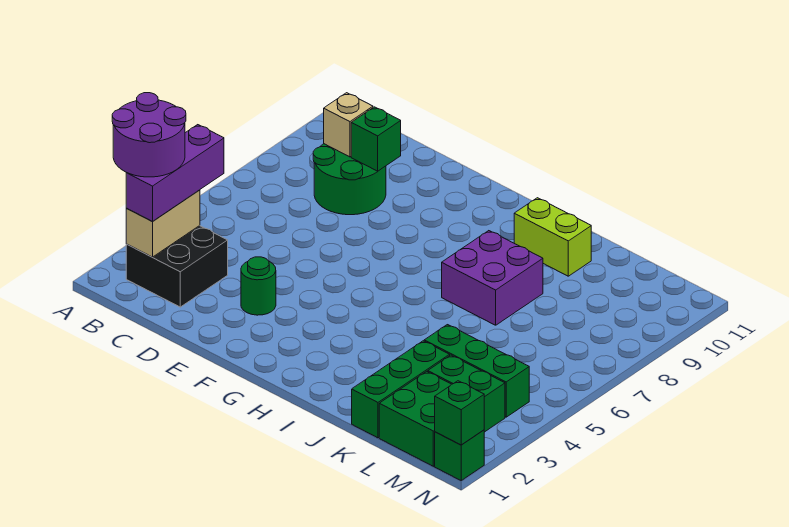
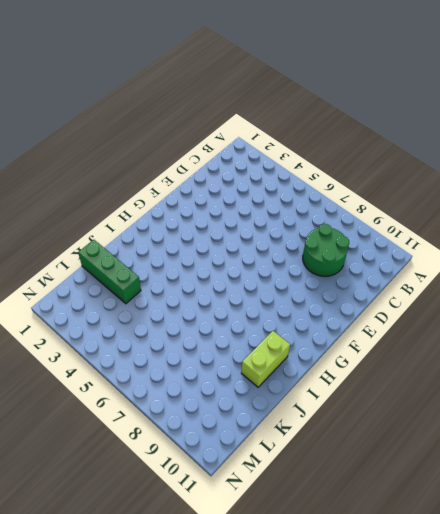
none -> black 2x2 brick [126,226,228,307]
none -> green 1x1 round brick [241,257,276,315]
none -> purple 2x2 brick [442,231,543,325]

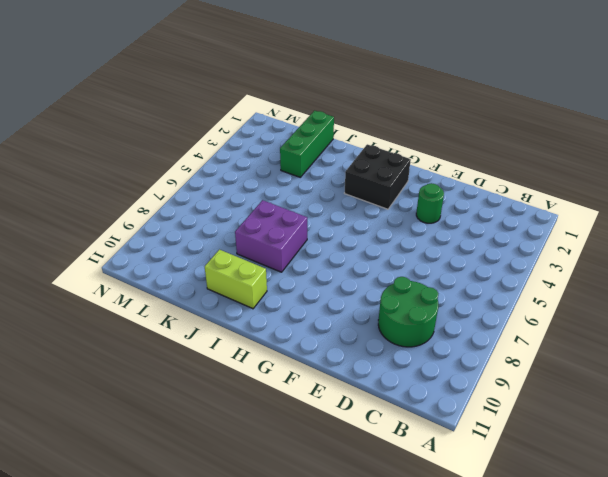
black 2x2 brick [345,144,411,209] -> black 2x2 brick moved to [126,226,228,307]
none -> green 1x3 brick [424,325,529,417]
none -> green 2x2 brick [379,371,451,466]
none -> green 1x2 brick [428,355,505,432]

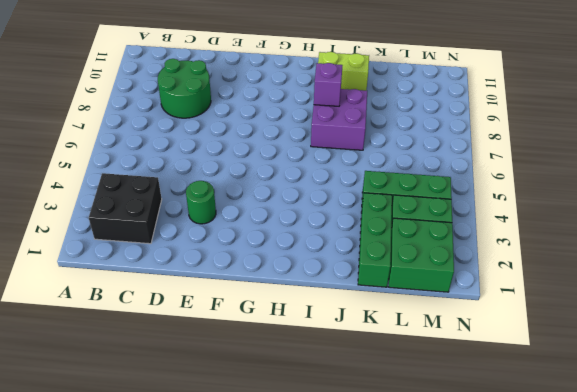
purple 1x1 brick [314,63,343,106] -> none
none -> green 1x1 brick [435,430,484,480]
none -> tan 1x2 brick [126,190,200,257]
none -> tan 1x1 brick [324,93,373,157]

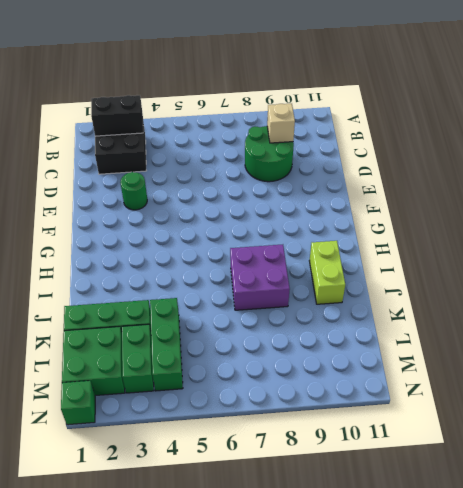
black 1x2 brick [91,95,143,136] -> tan 1x2 brick [126,190,200,257]
none -> green 1x1 brick [351,107,401,171]
none -> green 1x1 brick [435,381,484,445]
none -> purple 1x3 brick [126,125,224,222]

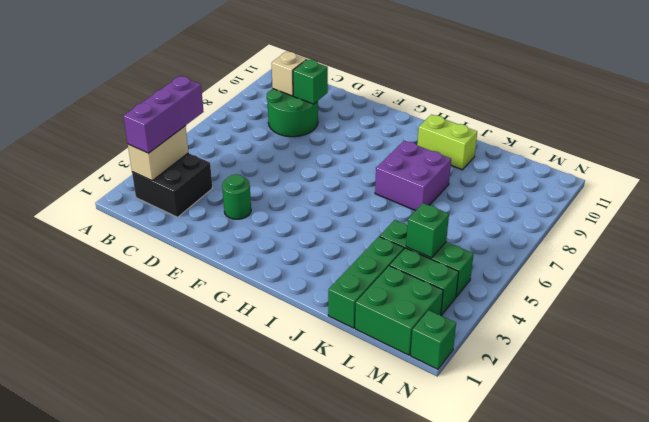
green 1x1 brick [406,203,449,258] -> green 1x1 brick moved to [435,381,484,445]
none -> purple 2x2 round brick [112,93,186,177]

